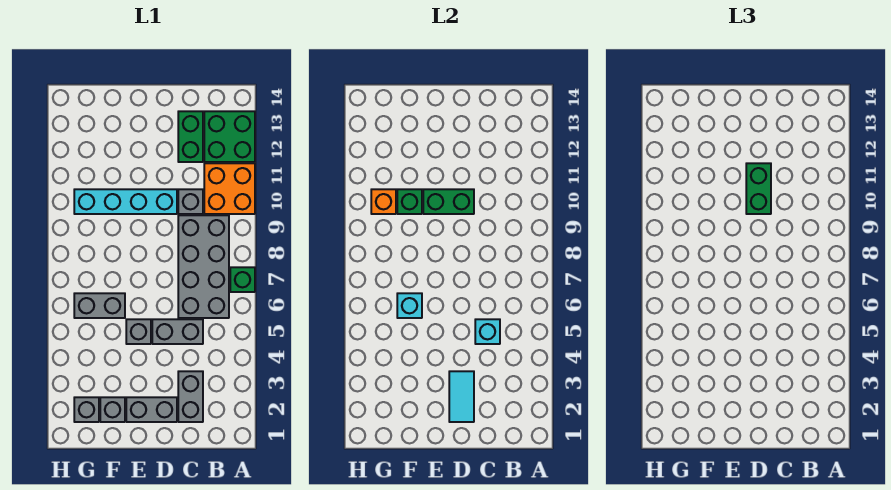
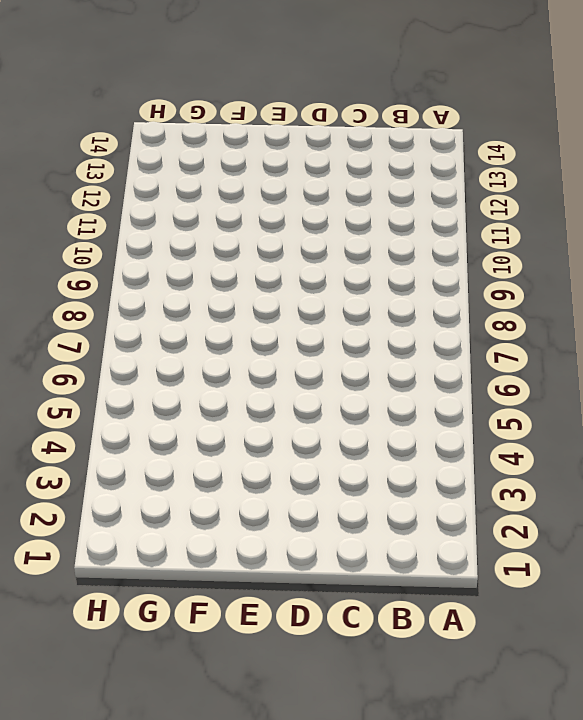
none -> green 1x1 brick [230,267,255,292]
none -> orange 2x2 brick [204,163,255,214]
none -> green 2x2 brick [204,111,255,162]

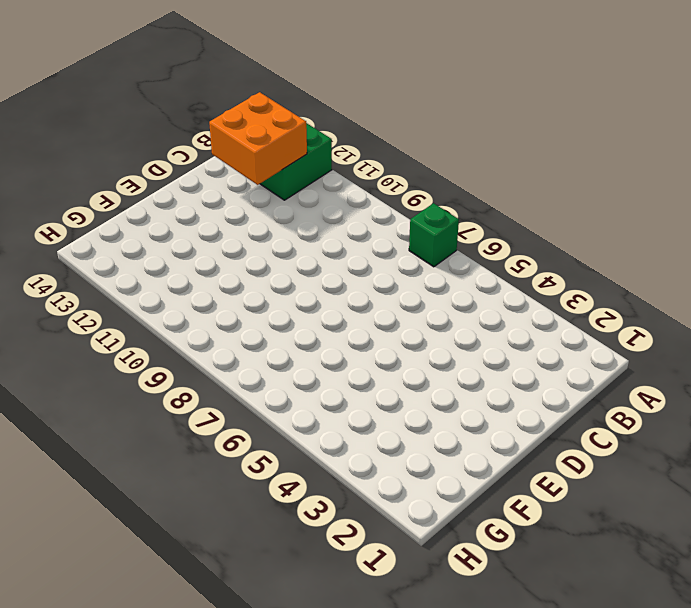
orange 2x2 brick [209,92,307,185] -> orange 2x2 brick moved to [204,163,255,214]
none -> grey 2x4 brick [178,215,229,318]
none -> grey 1x2 brick [178,371,203,422]
none -> grey 1x2 brick [152,319,203,344]

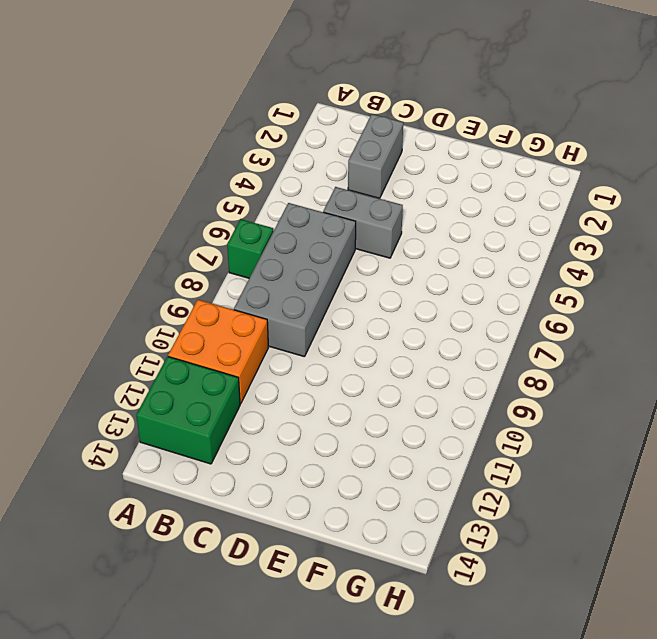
none -> grey 1x1 brick [178,189,203,214]
none -> green 1x2 brick [178,111,203,162]
none -> grey 1x2 brick [126,397,177,422]

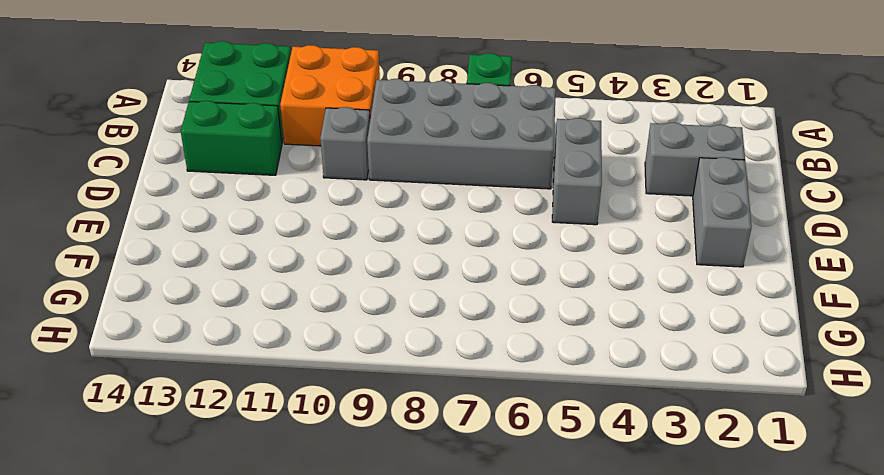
none -> cyan 1x4 brick [74,189,177,214]
none -> grey 1x1 brick [126,319,151,344]
none -> grey 1x1 brick [100,397,125,422]

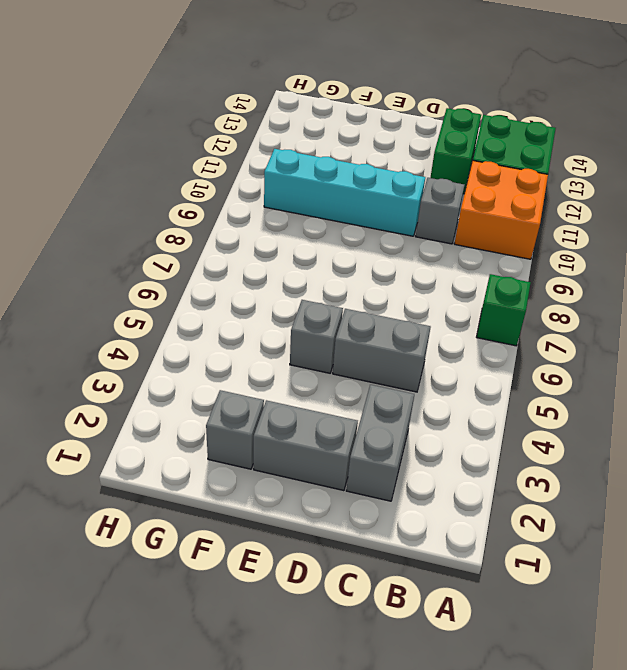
none -> grey 2x4 brick [178,215,229,318]
none -> grey 1x2 brick [74,293,125,318]
none -> grey 1x1 brick [74,397,99,422]

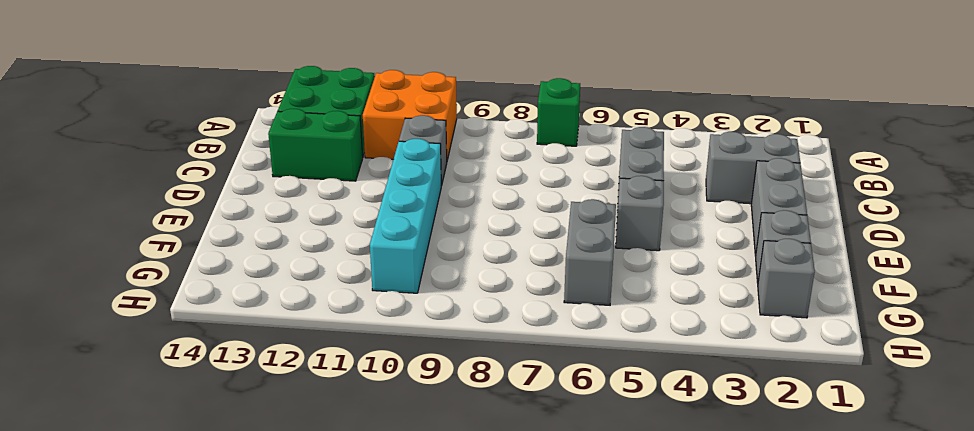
none -> grey 2x4 brick [178,215,229,318]
none -> cyan 1x1 brick [475,319,500,344]
none -> cyan 1x2 tile [449,371,474,422]

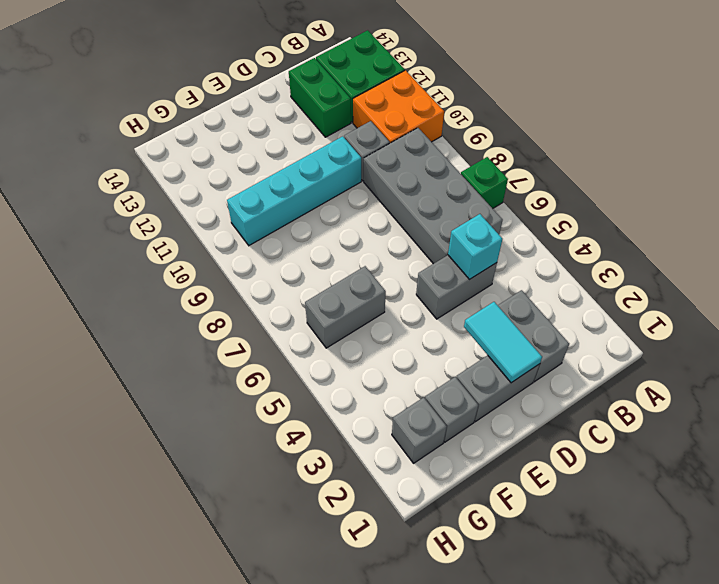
none -> grey 1x1 brick [126,319,151,344]
none -> green 1x2 brick [423,189,474,214]
none -> cyan 1x1 brick [397,293,422,318]

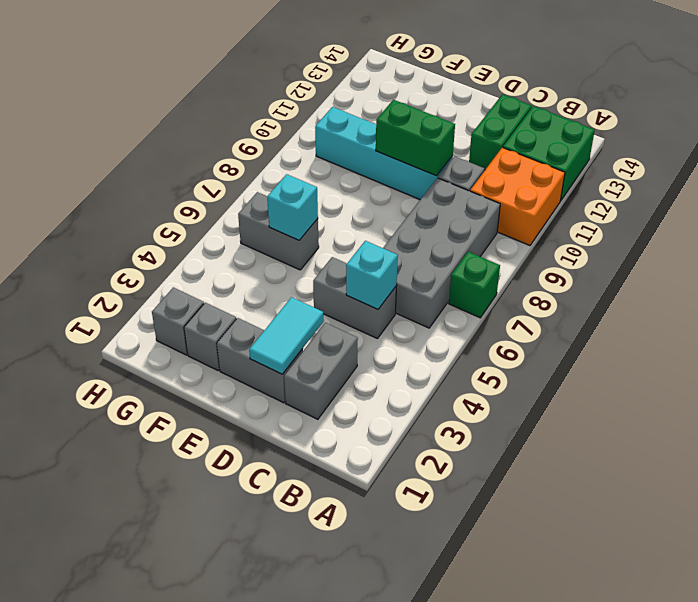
none -> grey 1x1 brick [126,319,151,344]
none -> green 1x1 brick [397,189,422,214]
none -> orange 1x1 brick [371,189,396,214]

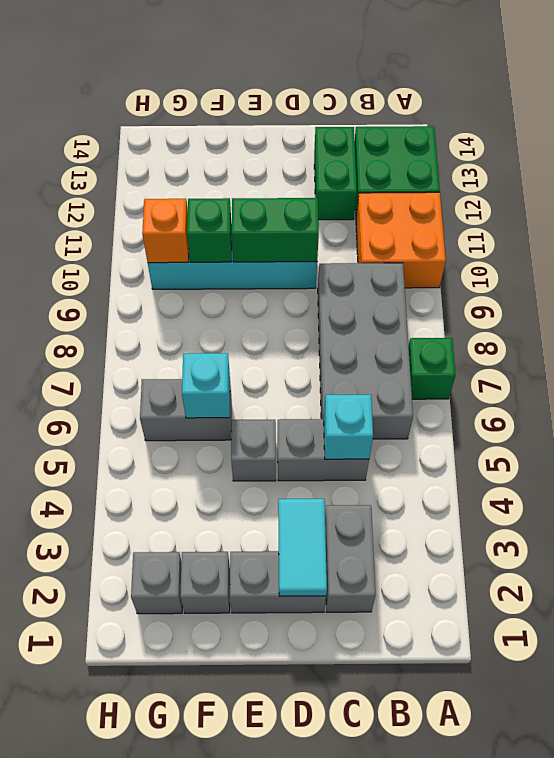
none -> grey 1x1 brick [178,189,203,214]
none -> green 1x2 brick [746,163,771,214]

